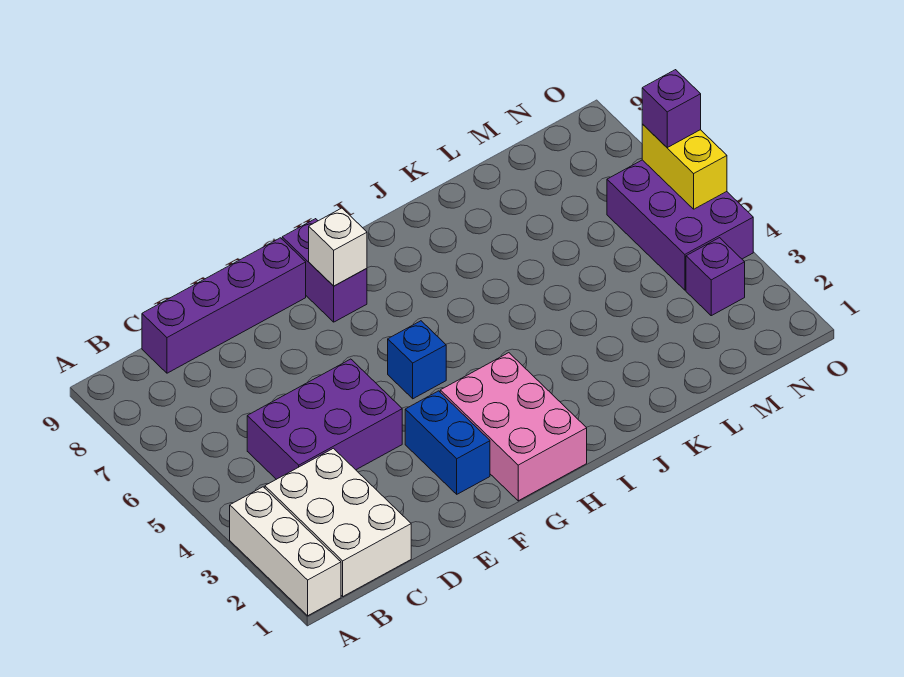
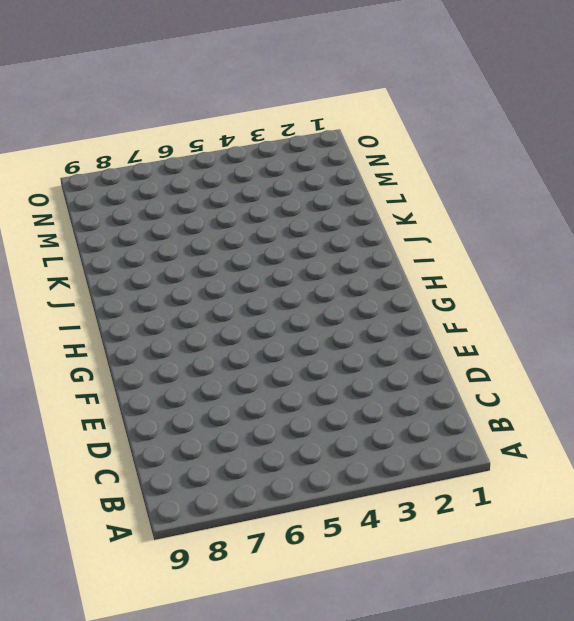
none -> white 1x3 brick [230,487,341,616]
none -> white 2x3 brick [265,448,411,596]
none -> purple 2x3 brick [247,359,402,479]

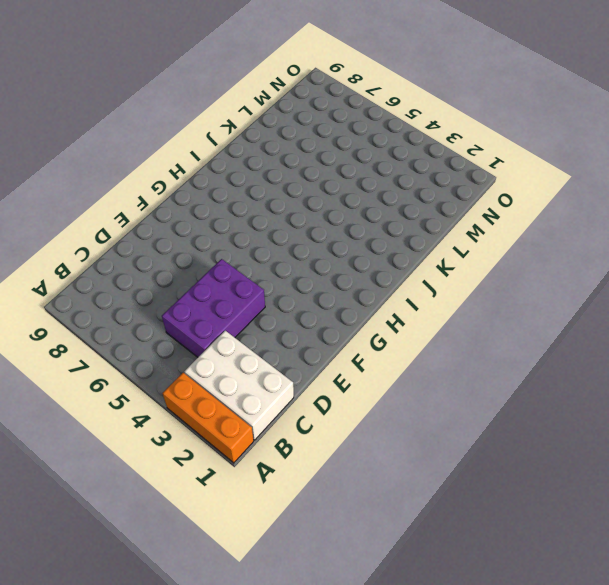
orange 1x3 brick [163,373,254,463] -> white 1x3 brick [230,487,341,616]
none -> purple 1x4 brick [142,238,306,373]
none -> blue 1x2 brick [405,391,490,494]
none -> pink 2x3 brick [440,353,587,501]

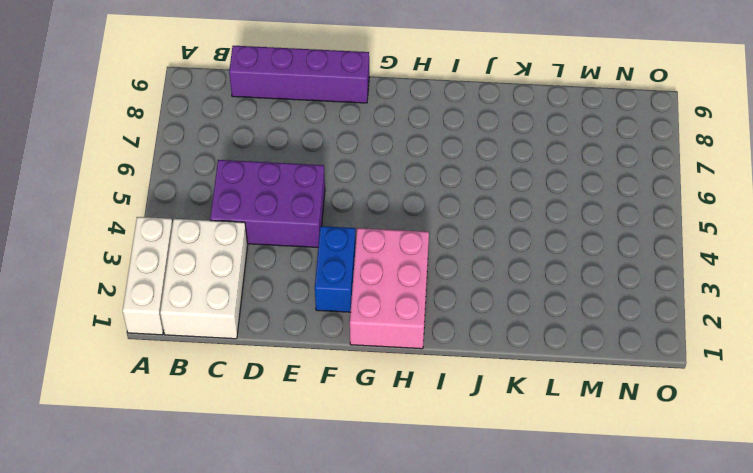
none -> blue 1x1 brick [388,321,446,399]
none -> purple 1x2 brick [282,219,367,322]
none -> purple 1x1 brick [686,238,745,316]

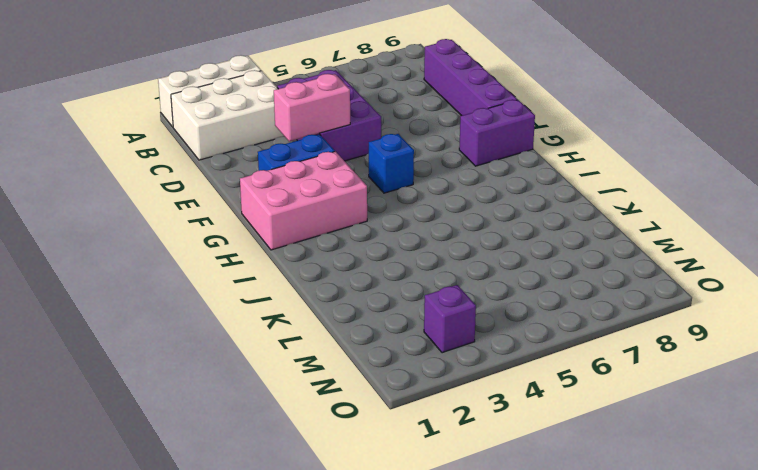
pink 1x2 brick [274,74,350,141] -> none
none -> purple 2x3 brick [607,160,753,290]
none -> white 1x1 brick [309,208,367,286]
none -> yellow 1x2 brick [642,124,727,209]

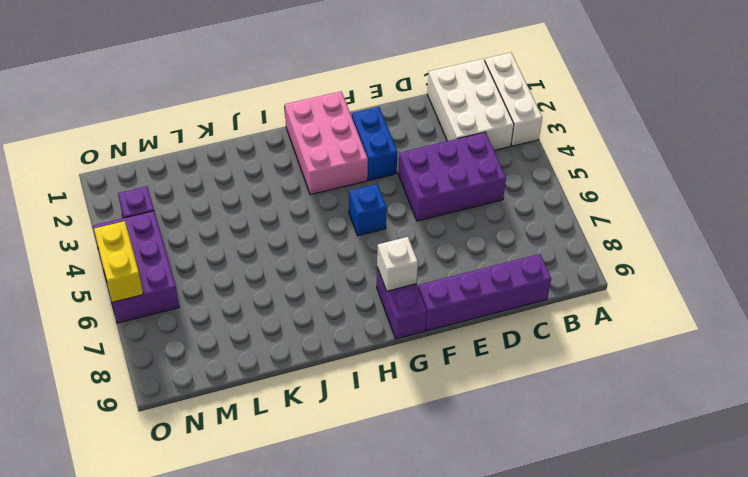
none -> purple 1x1 brick [642,70,701,148]

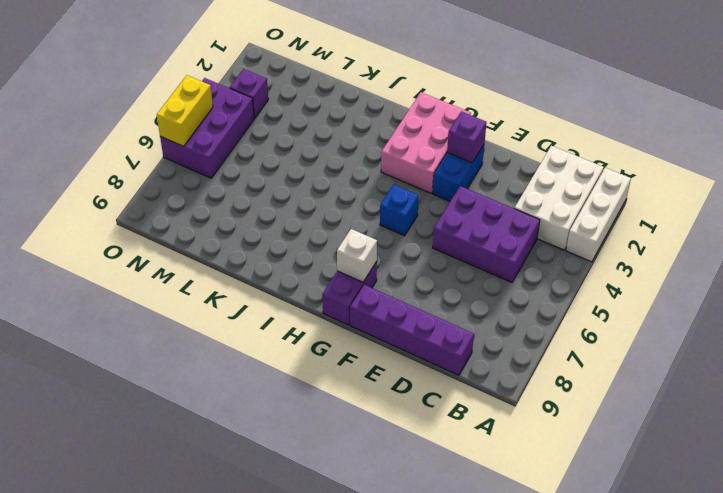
purple 1x1 brick [447,111,487,163] -> purple 1x1 brick moved to [642,70,701,148]

